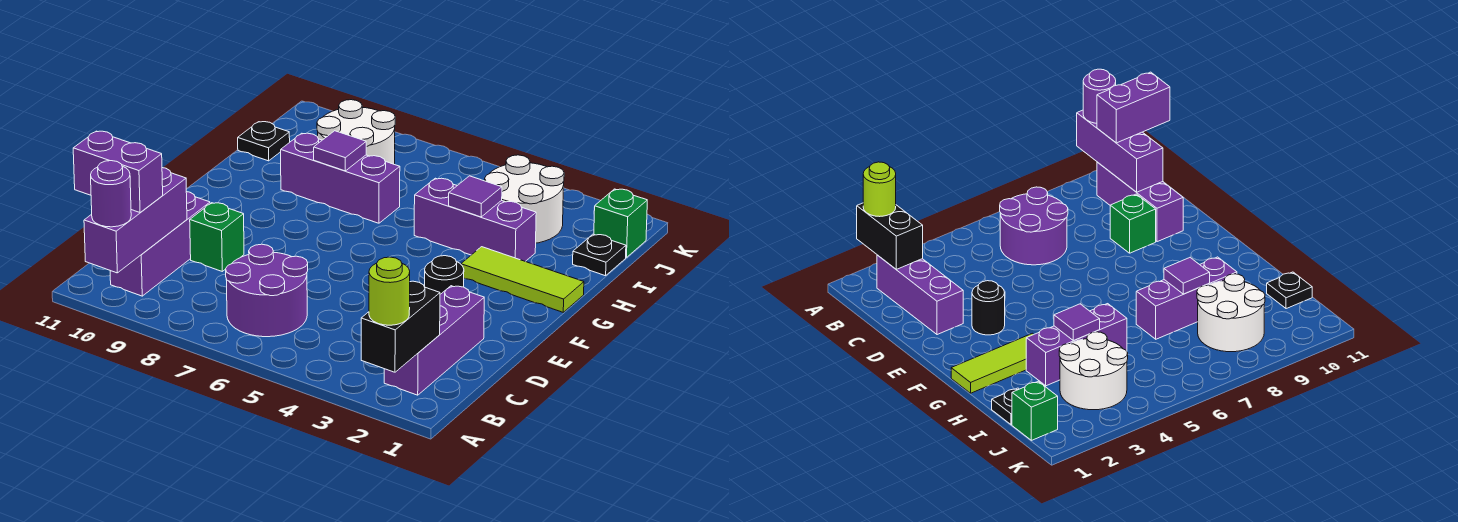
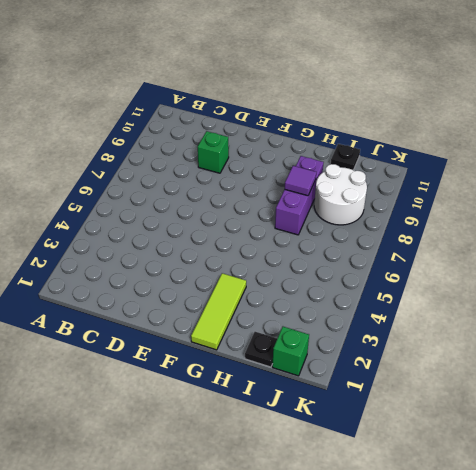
none -> purple 1x3 brick [384,286,484,395]
none -> purple 2x2 round brick [226,244,308,337]
none -> purple 1x3 brick [110,192,210,296]

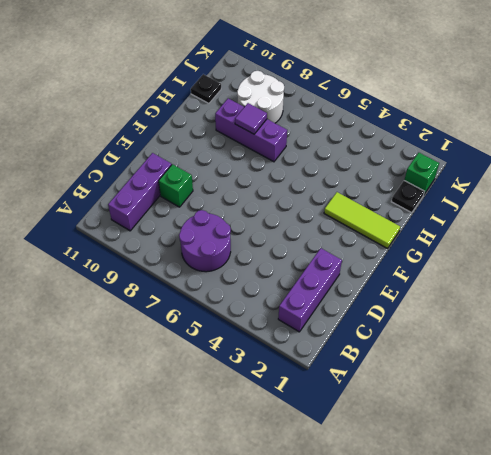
none -> black 1x1 round brick [425,256,464,294]
none -> purple 1x3 brick [414,178,536,261]
none -> white 2x2 round brick [485,155,564,243]

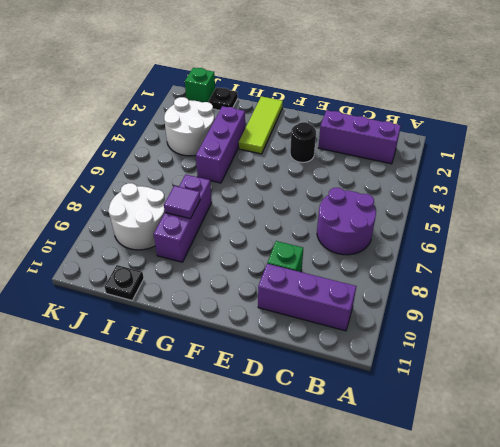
none -> black 1x2 brick [361,281,440,372]
none -> purple 1x3 brick [84,168,187,273]
none -> purple 1x1 tile [449,176,502,217]

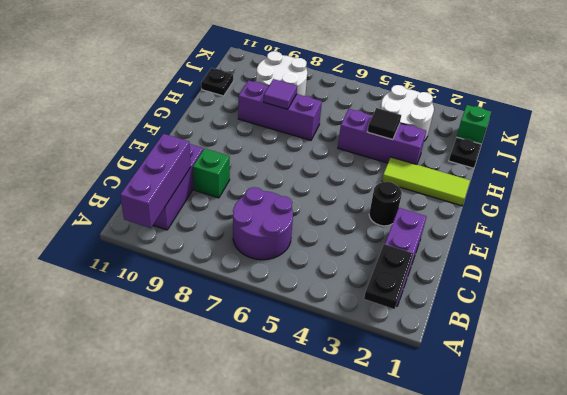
black 1x2 plate [364,244,413,309] -> black 1x2 brick [361,281,440,372]
black 1x1 tile [367,108,401,140] -> purple 1x1 tile [449,176,502,217]
none -> lime 1x1 round brick [369,257,410,325]
none -> purple 1x1 round brick [91,161,131,227]
none -> purple 1x2 brick [73,131,163,212]

